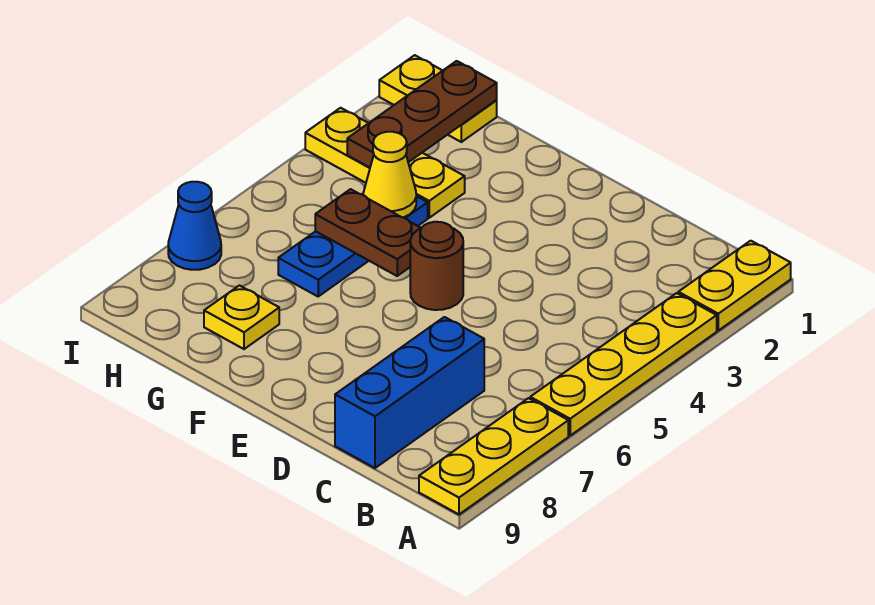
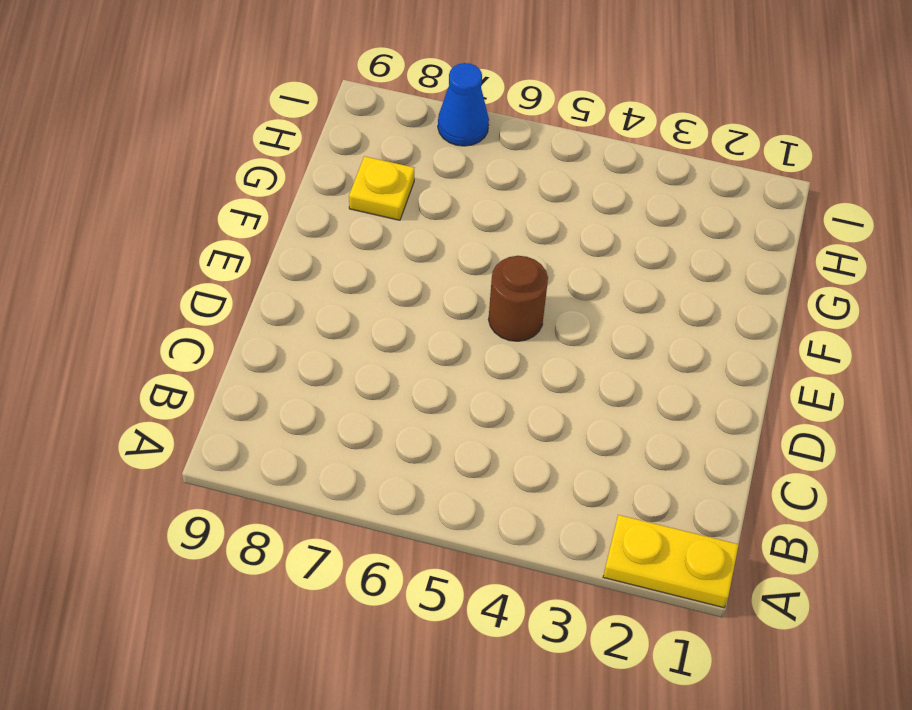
none -> yellow 1x4 plate [530,293,717,435]
none -> yellow 1x3 plate [419,398,568,514]
none -> blue 1x3 brick [335,317,484,468]

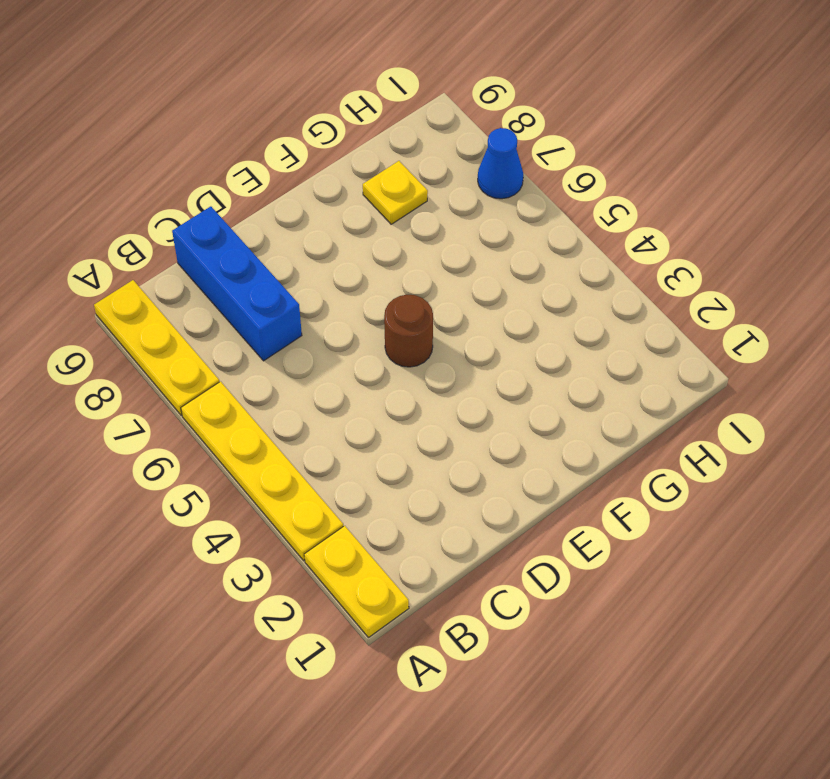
none -> yellow 1x3 plate [305,108,465,218]
none -> blue 1x3 plate [278,196,428,296]
none -> yellow 1x2 plate [379,55,497,142]

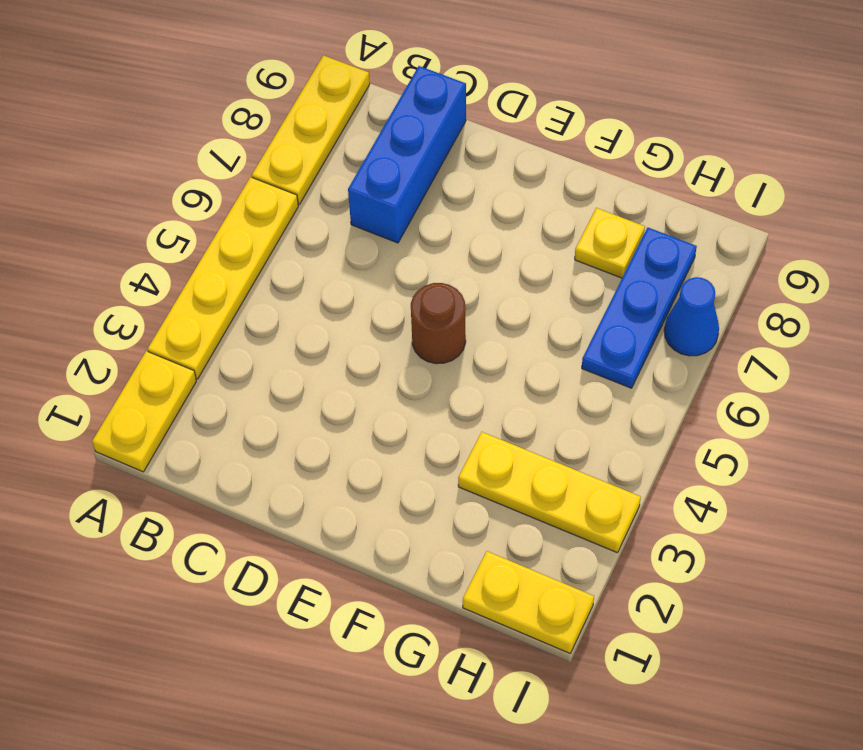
blue 1x3 plate [582,228,697,388] -> blue 1x3 plate moved to [278,196,428,296]
none -> brown 1x2 plate [315,189,421,276]
none -> yellow 1x1 cone [363,132,416,217]
none -> brown 1x3 plate [347,61,497,168]

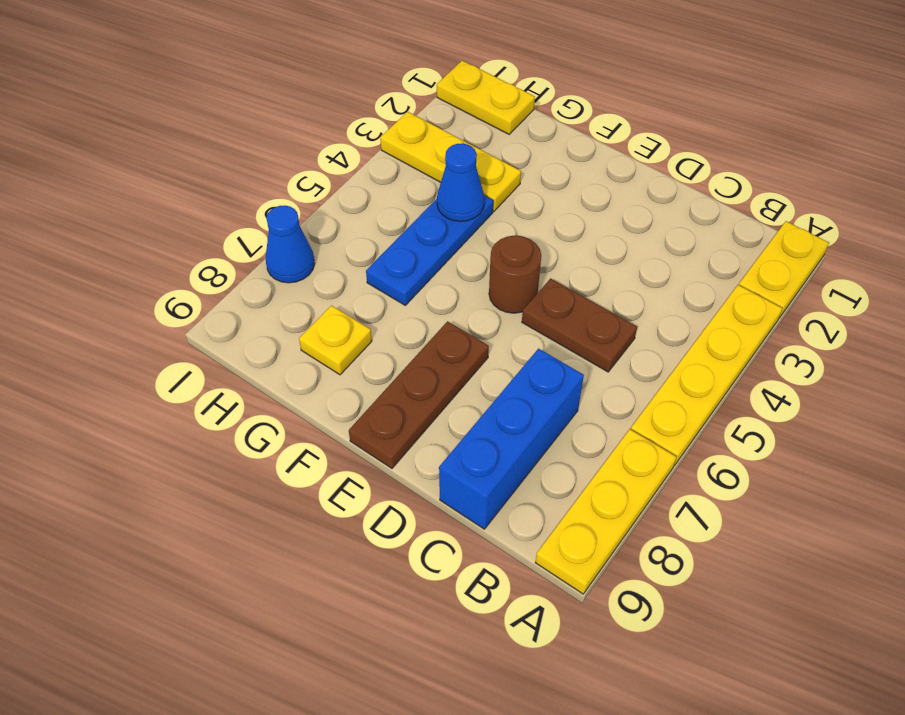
brown 1x2 plate [522,279,637,372] -> brown 1x2 plate moved to [315,189,421,276]
brown 1x3 plate [349,321,489,468] -> brown 1x3 plate moved to [347,61,497,168]
blue 1x1 cone [437,143,484,221] -> yellow 1x1 cone [363,132,416,217]

